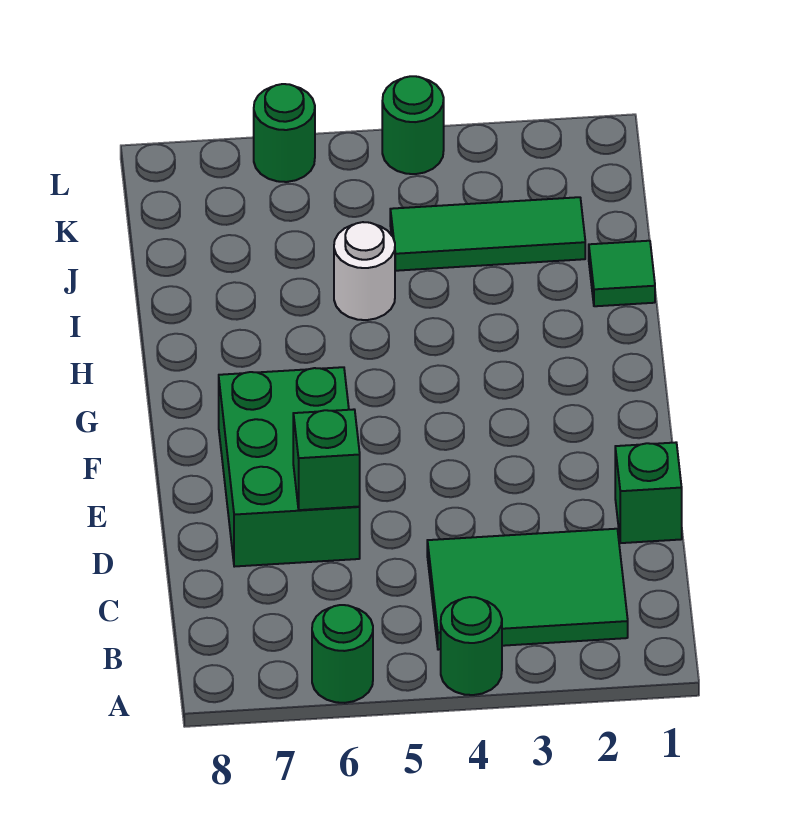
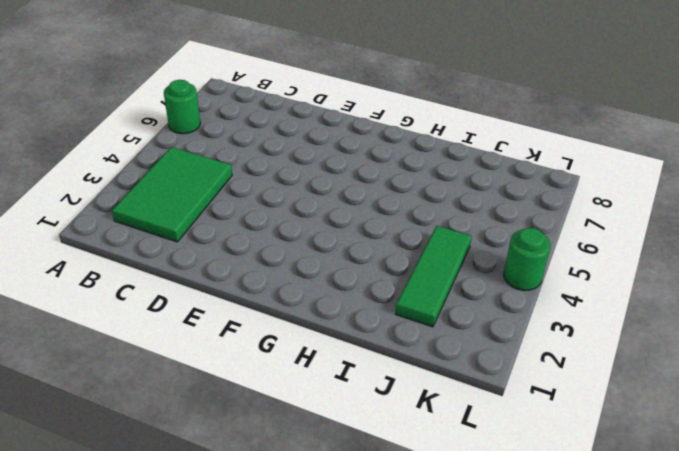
none -> green 1x1 round brick [441,597,502,695]
none -> green 1x1 brick [615,442,682,543]

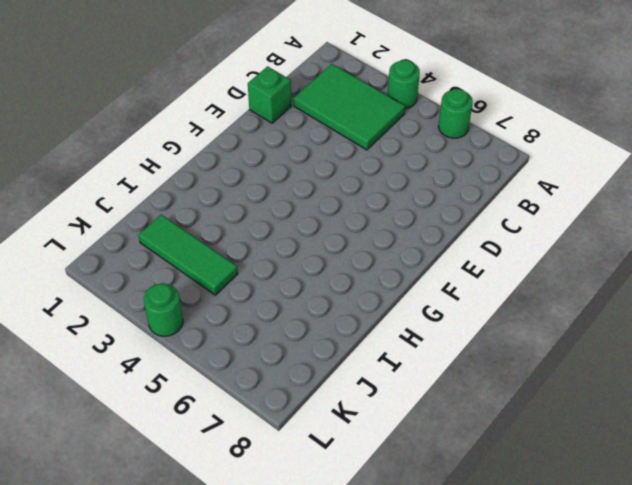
none -> green 2x3 brick [219,367,360,567]
none -> green 1x1 tile [589,241,655,306]

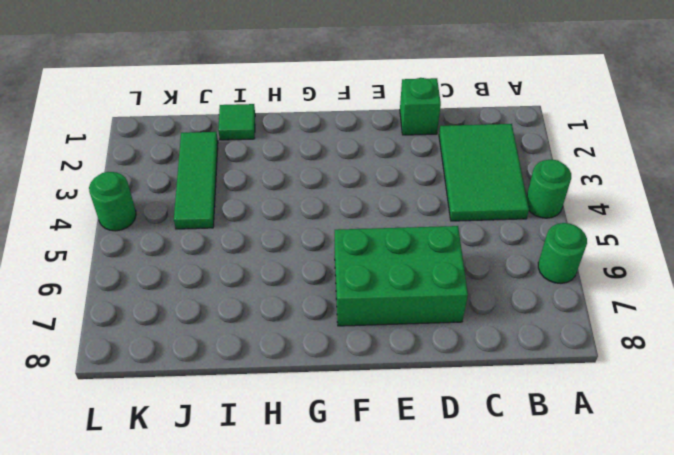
none -> white 1x1 round brick [334,222,395,320]
none -> green 1x1 round brick [254,84,315,182]

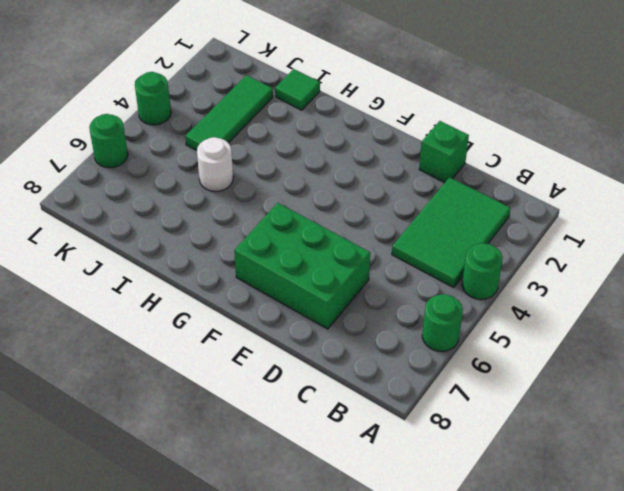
none -> green 1x1 brick [293,409,360,510]

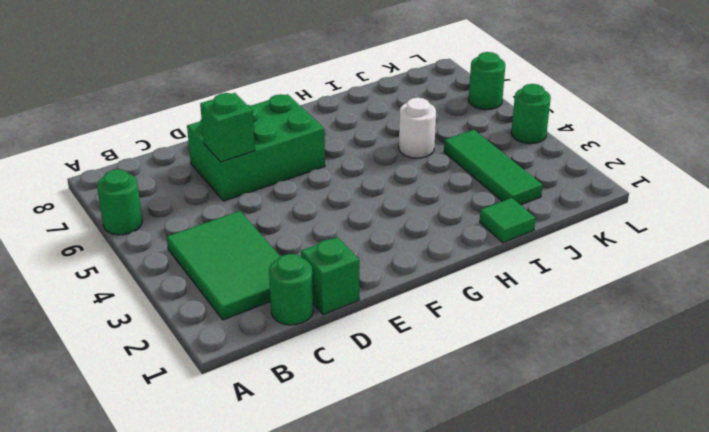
green 1x1 round brick [269,254,313,325] -> green 1x1 round brick moved to [441,597,502,695]

